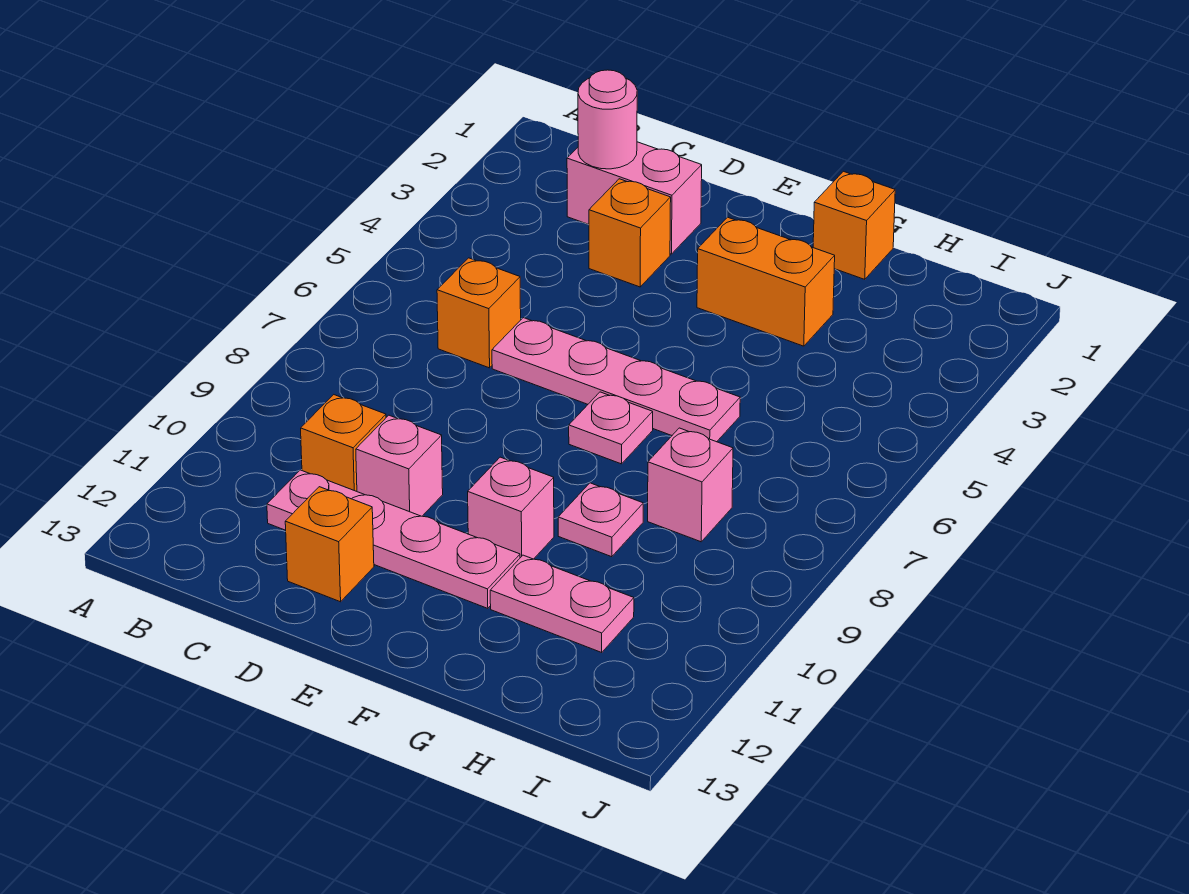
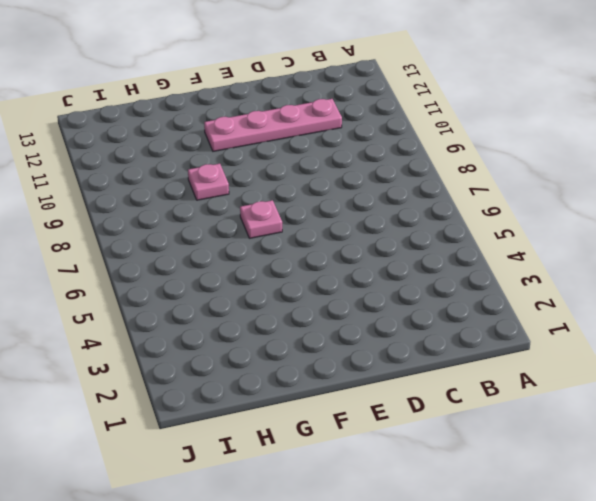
none -> pink 1x2 brick [567,142,702,254]
none -> orange 1x1 brick [437,258,521,368]
none -> orange 1x1 brick [301,395,386,491]

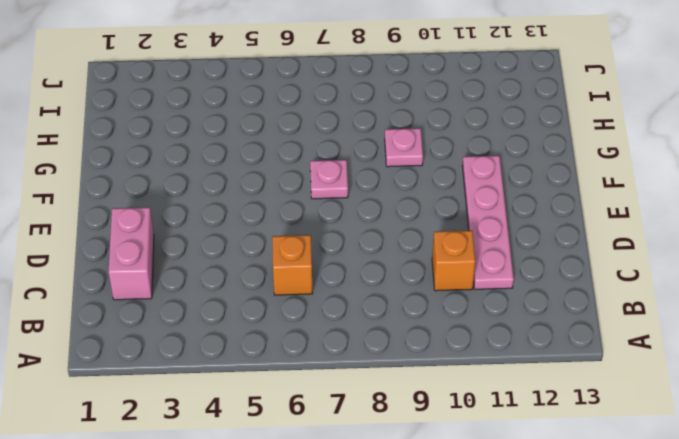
none -> orange 1x1 brick [589,179,671,287]
none -> pink 1x4 plate [492,318,740,442]
none -> pink 1x1 brick [356,415,443,516]

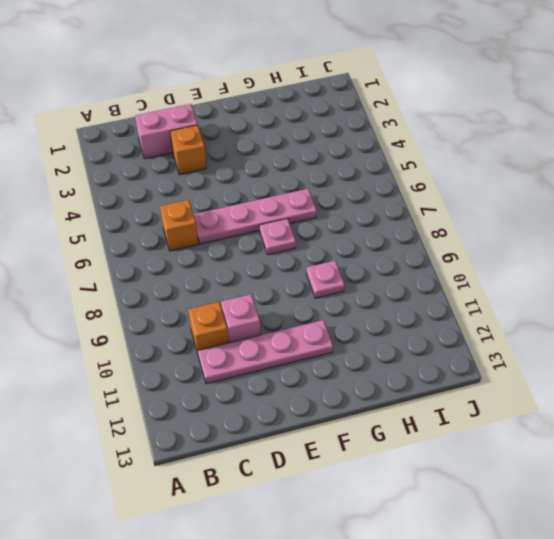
none -> orange 1x1 brick [285,487,374,602]
none -> orange 1x2 brick [697,217,835,346]
none -> pink 1x1 brick [468,457,554,559]

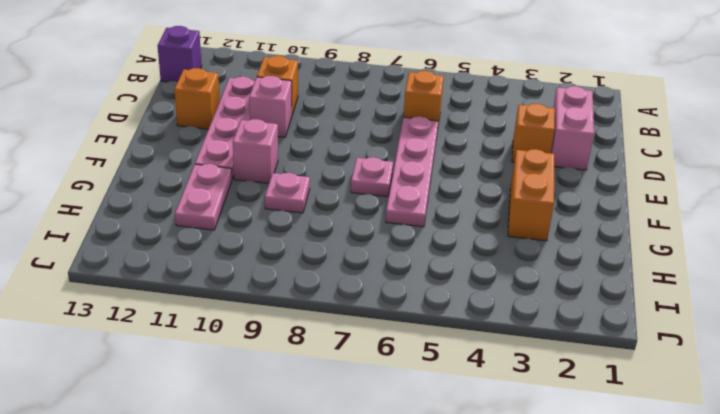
purple 1x1 brick [158,26,202,82] -> none
none -> orange 1x1 brick [813,171,895,279]
none -> pink 1x1 brick [648,428,733,542]
none -> pink 1x1 round brick [578,70,637,169]

